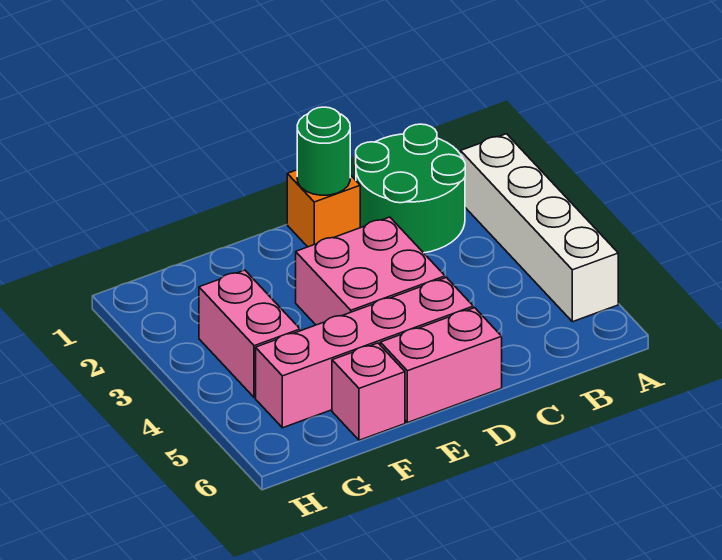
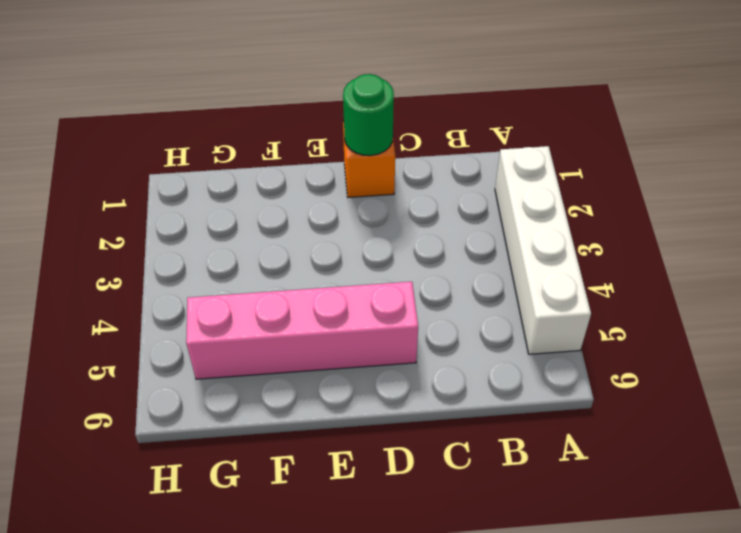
none -> green 2x2 round brick [356,124,465,253]
none -> pink 2x2 brick [296,217,445,325]

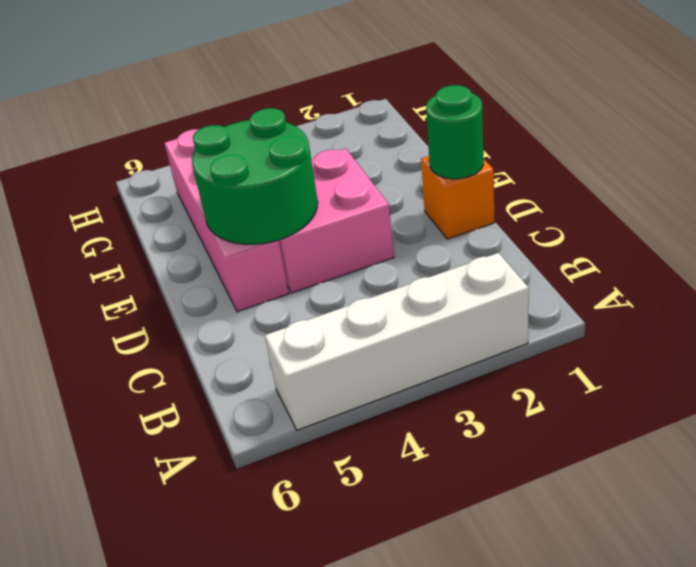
green 2x2 round brick [192,108,318,244] -> green 2x2 round brick moved to [356,124,465,253]
none -> pink 1x2 brick [380,308,502,423]
none -> pink 1x1 brick [332,343,405,440]

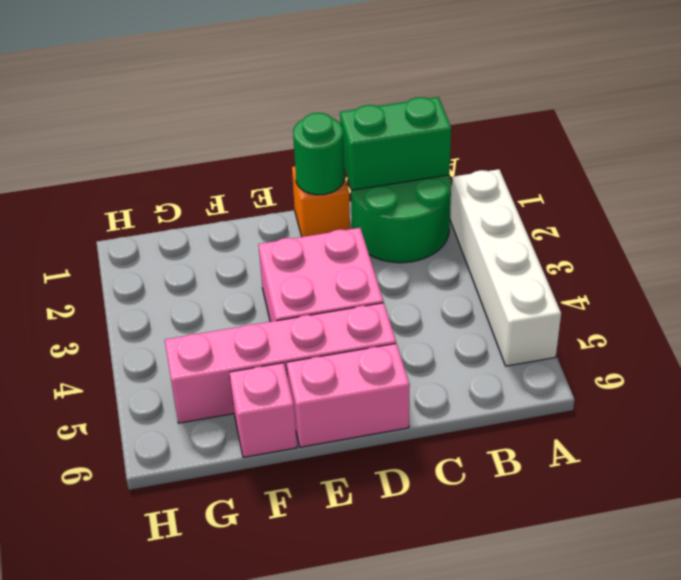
green 1x2 brick [340,97,451,190] -> none
none -> pink 1x2 brick [199,270,300,398]

